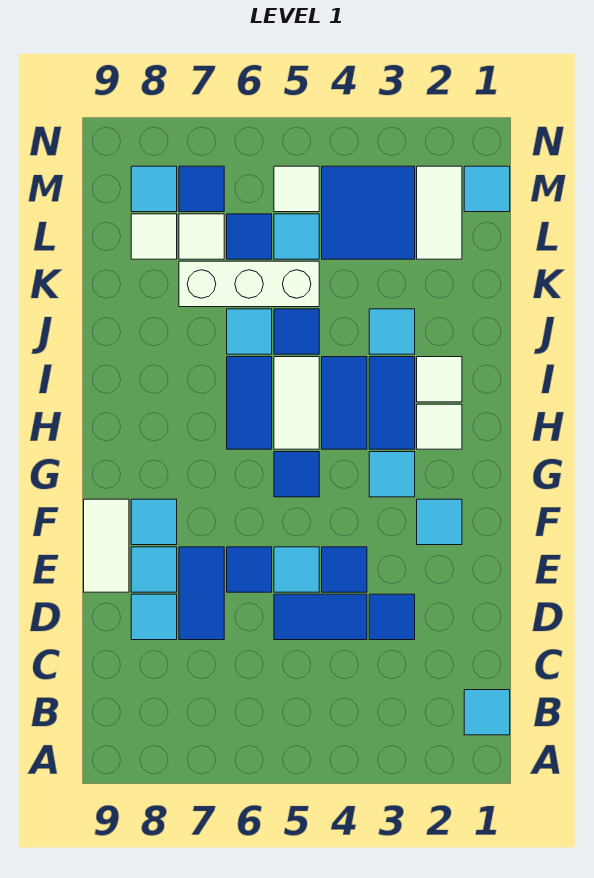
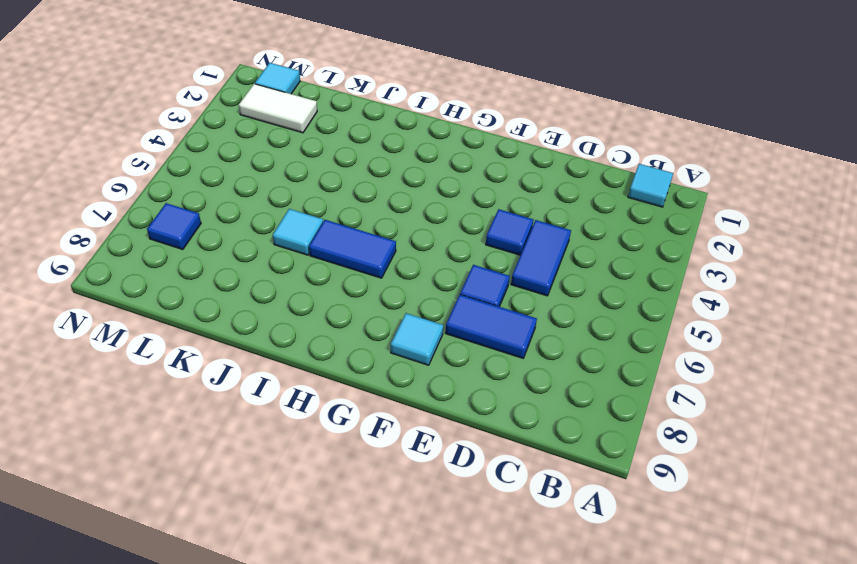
none -> blue 1x1 tile [369,594,415,640]
none -> cyan 1x1 tile [131,594,177,640]
none -> cyan 1x1 tile [274,547,319,592]
none -> cyan 1x1 tile [131,547,177,592]

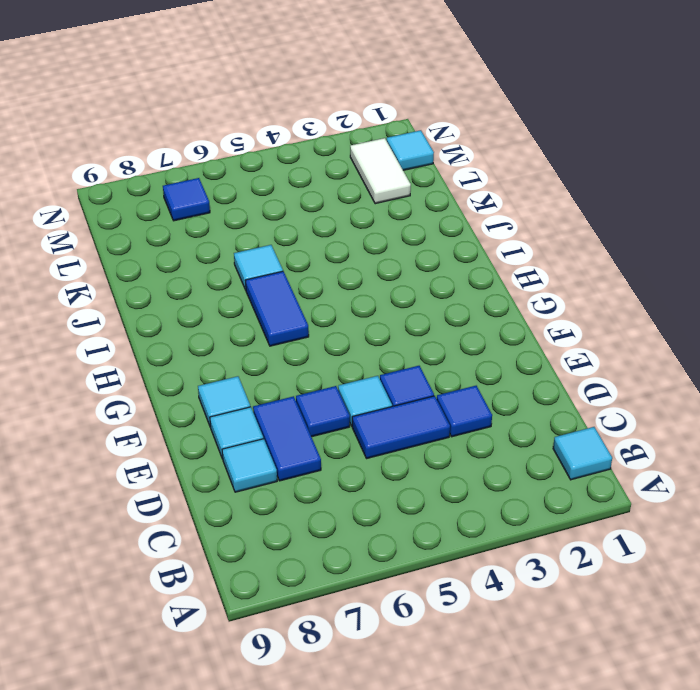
none -> white 1x2 tile [84,499,129,592]
none -> cyan 1x1 tile [417,499,462,545]
none -> cyan 1x1 tile [369,452,415,497]
none -> blue 1x1 tile [274,452,319,497]

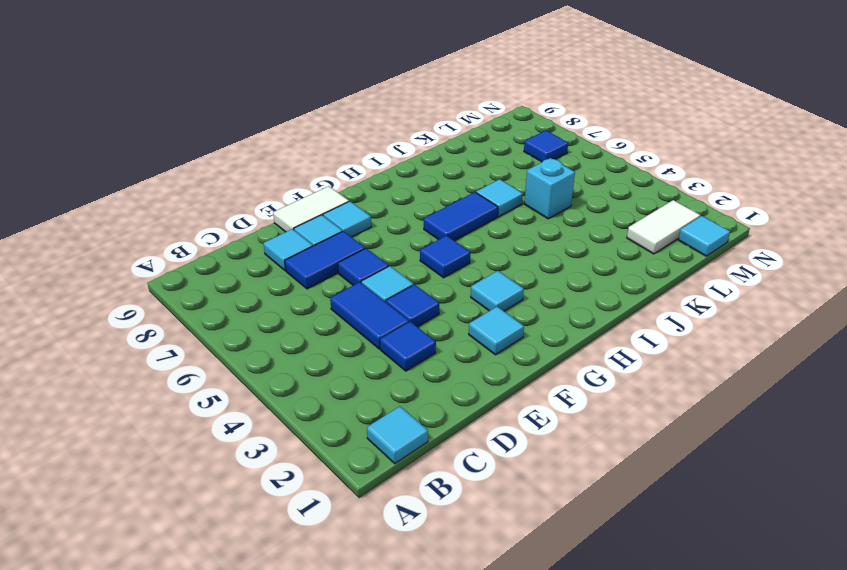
cyan 1x1 brick [524,158,575,219] -> white 1x3 brick [179,261,319,307]
none -> white 1x1 tile [417,404,462,449]
none -> blue 1x2 tile [369,357,415,449]
none -> blue 1x2 tile [322,357,367,449]
none -> white 1x2 tile [274,357,319,449]

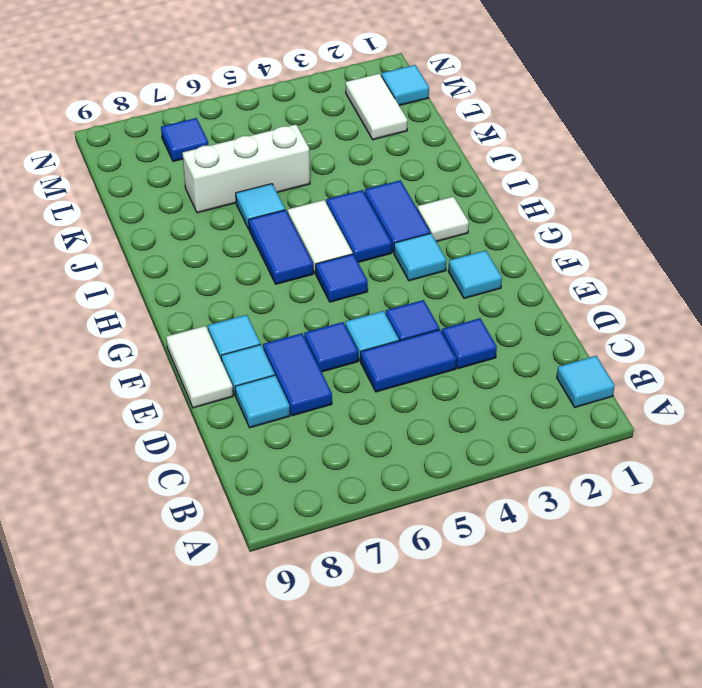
none -> white 1x1 tile [417,357,462,402]
none -> cyan 1x1 tile [369,309,415,354]
none -> blue 1x1 tile [274,309,319,354]
none -> blue 2x2 tile [322,166,415,259]

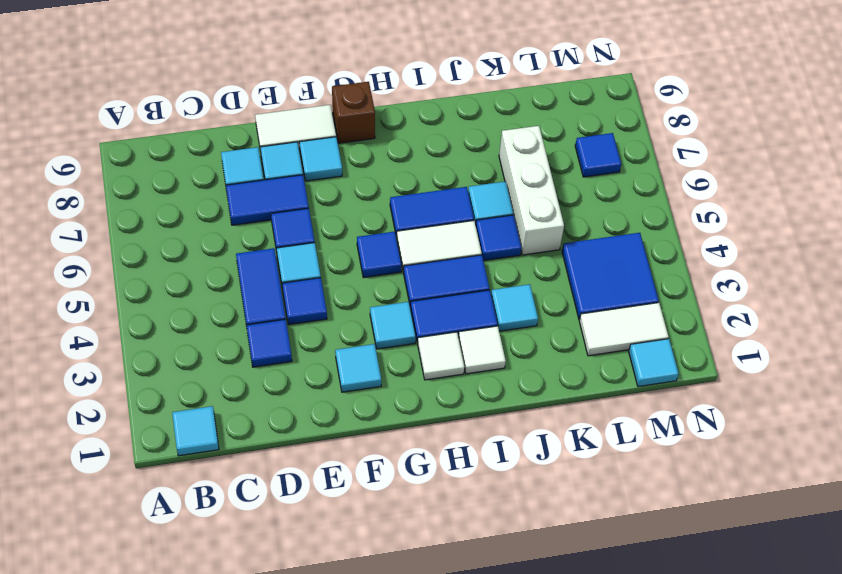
brown 1x1 brick [332,82,375,143] -> none
none -> cyan 1x1 tile [274,214,319,259]
none -> blue 1x1 tile [227,214,272,259]
none -> white 1x1 tile [179,214,224,259]
none -> white 1x1 tile [131,214,177,259]

